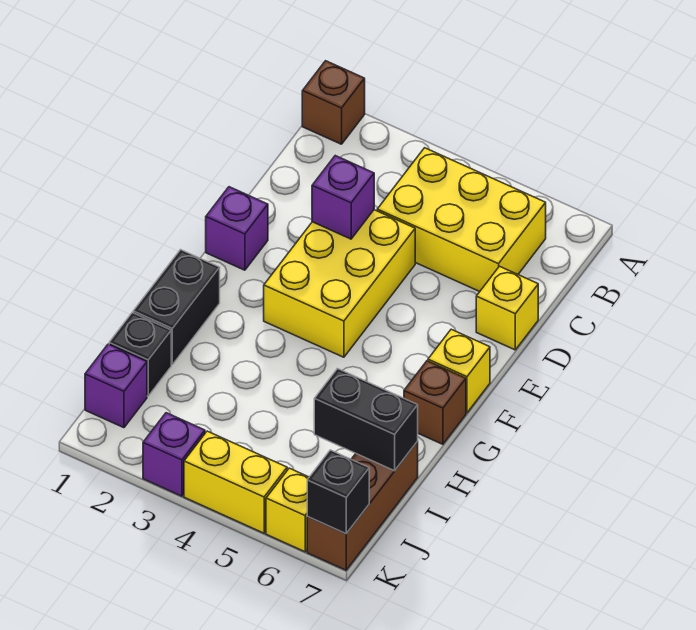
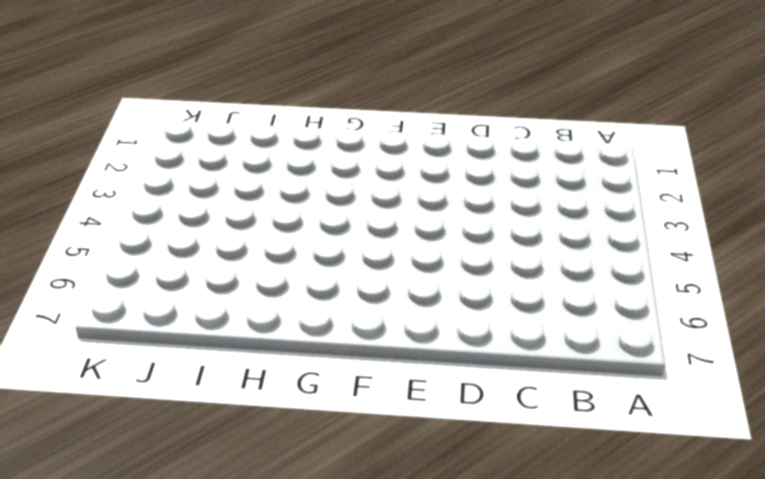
none -> brown 1x1 brick [302,61,365,144]
none -> yellow 2x3 brick [377,148,546,292]
none -> yellow 2x3 brick [264,210,415,357]

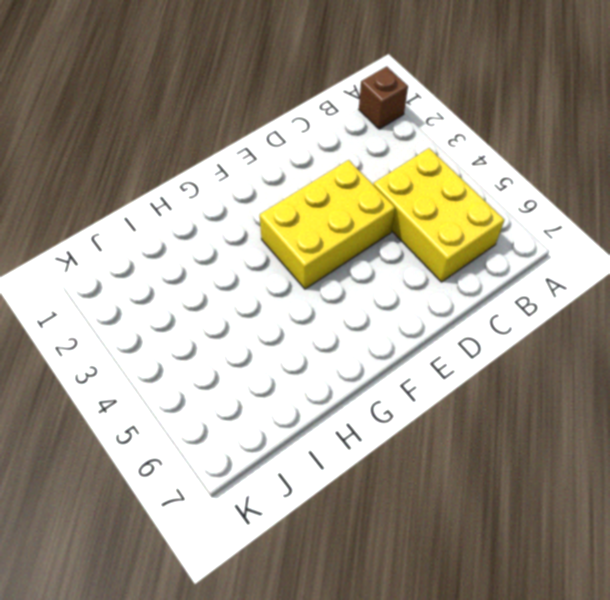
none -> yellow 1x1 brick [476,266,538,350]
none -> purple 1x1 brick [206,187,268,270]
none -> yellow 1x1 brick [428,329,490,413]

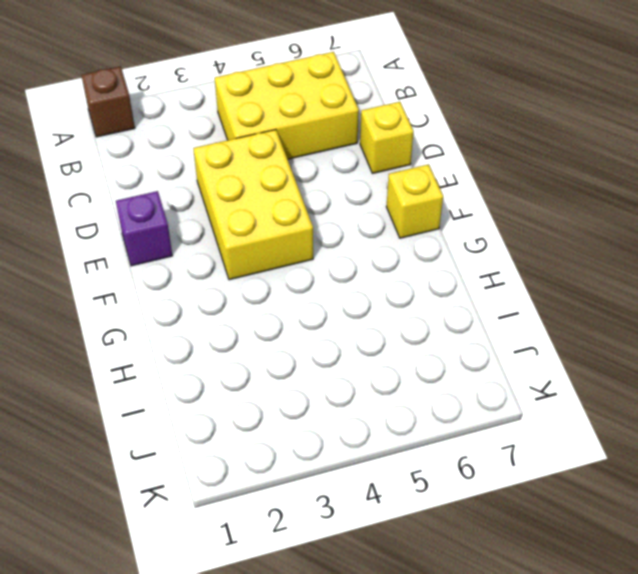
none -> black 1x2 brick [133,250,220,365]
none -> brown 1x1 brick [404,361,466,444]
none -> black 1x1 brick [109,313,171,396]

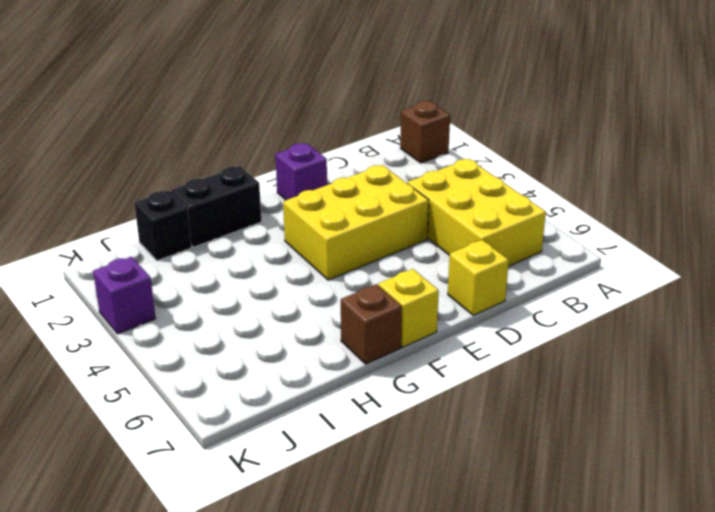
none -> brown 1x3 brick [307,442,418,570]
none -> purple 1x1 brick [85,344,147,428]
none -> yellow 1x2 brick [184,431,287,533]

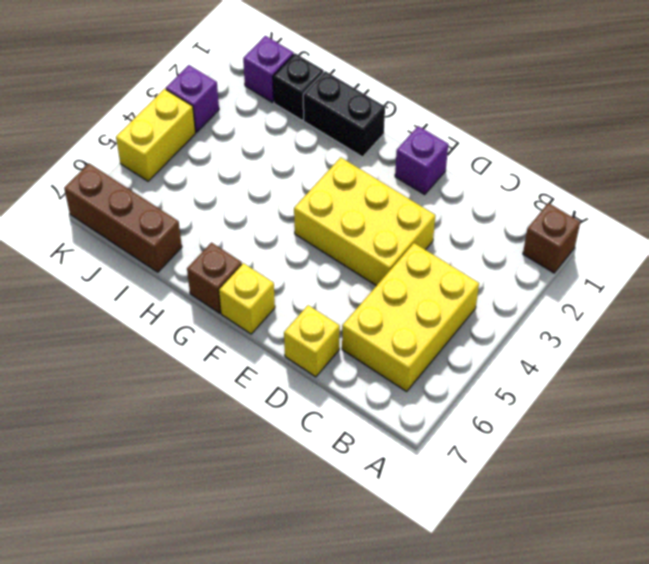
none -> yellow 1x1 brick [266,468,309,552]
none -> purple 1x1 brick [312,156,374,239]
none -> black 1x2 brick [314,369,418,471]

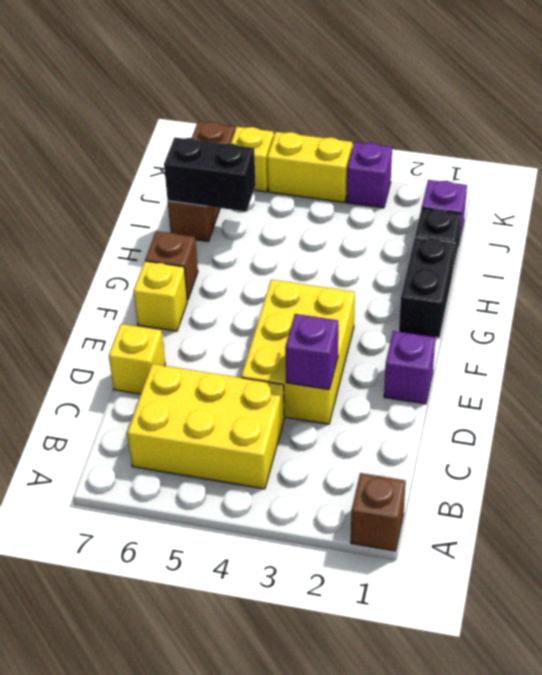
none -> black 1x1 brick [307,450,369,534]

